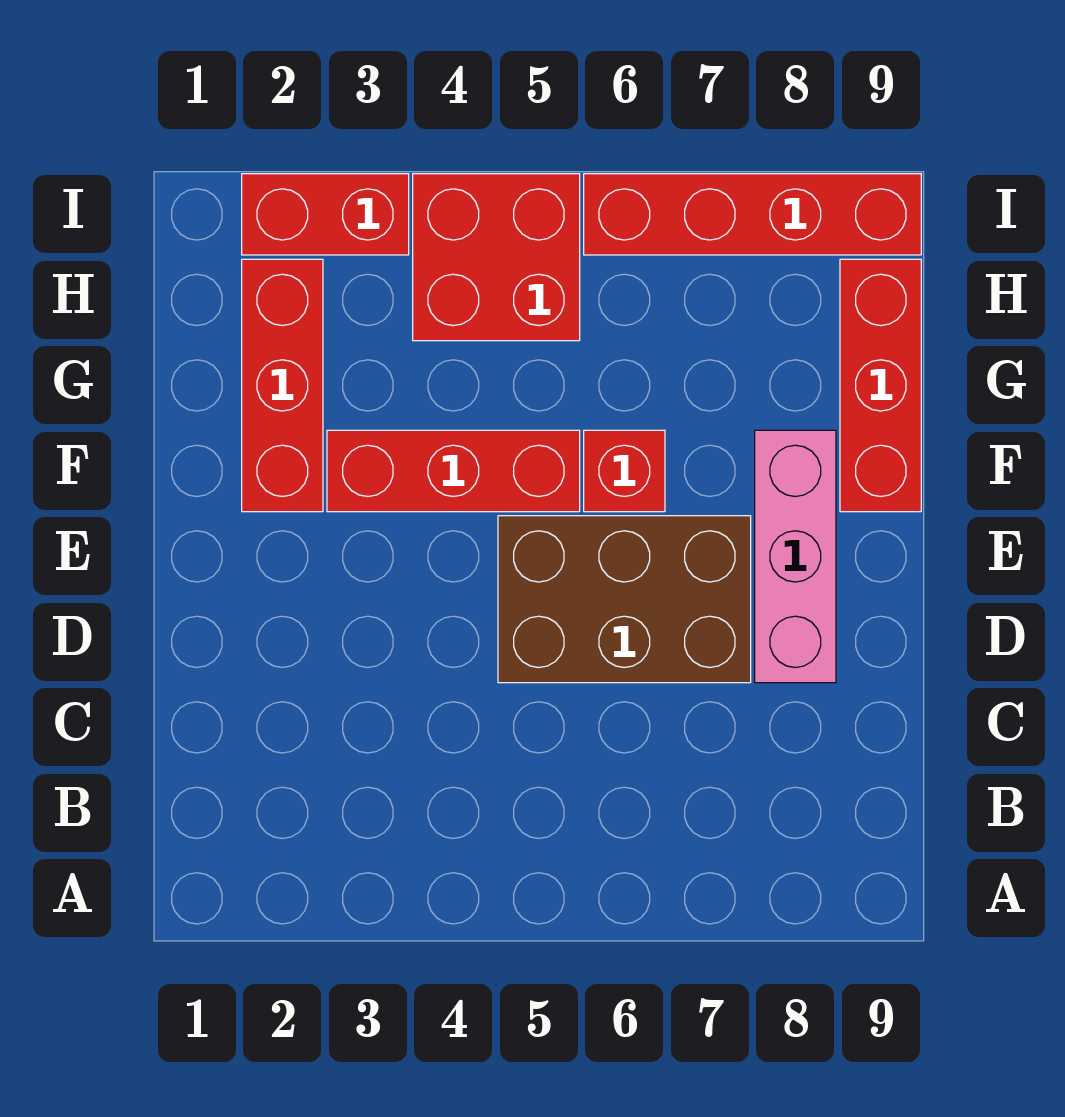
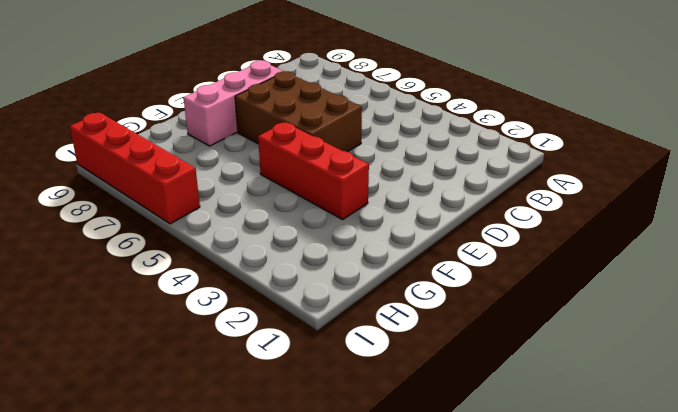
none -> red 1x3 brick [242,259,323,512]
none -> red 1x1 brick [584,430,665,512]

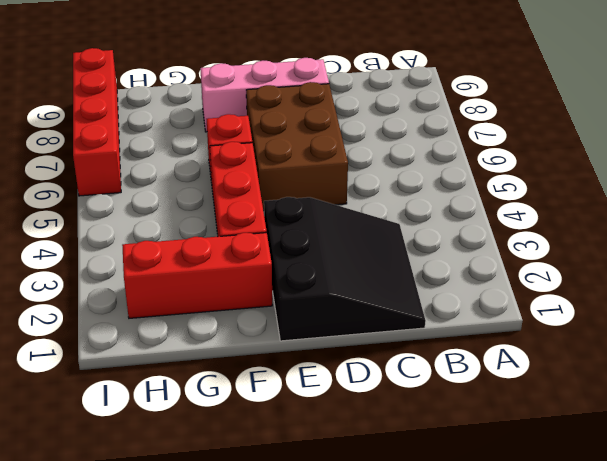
black 3x3 slope [264,197,426,341] -> none
none -> red 1x3 brick [840,259,921,512]
none -> red 2x2 brick [413,174,580,341]

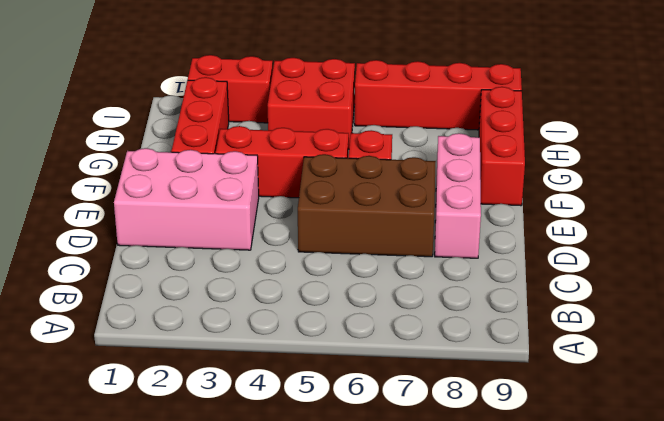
pink 2x3 brick [114,148,259,250] -> none

